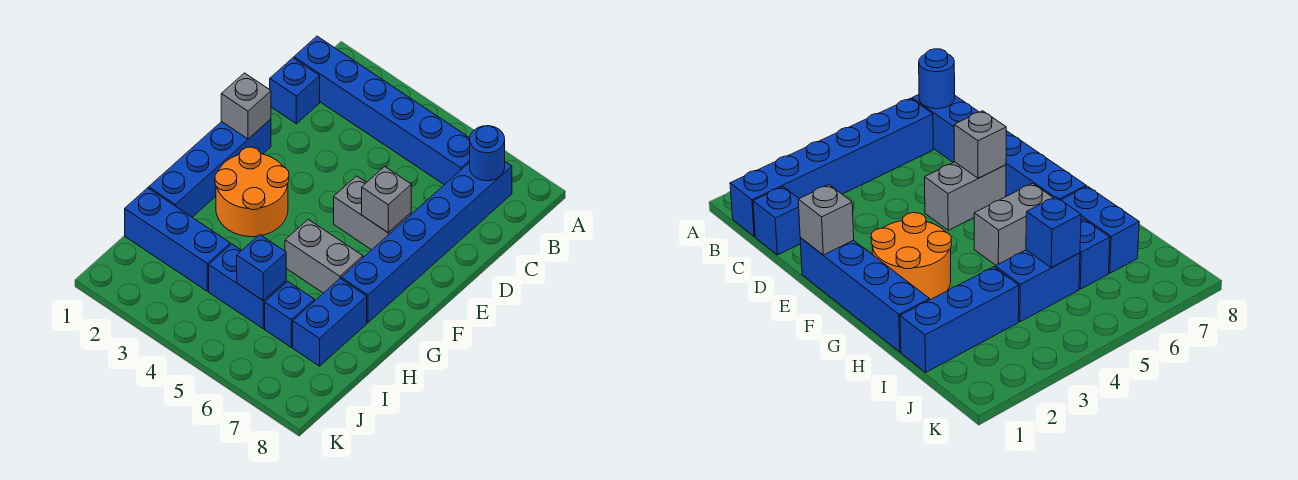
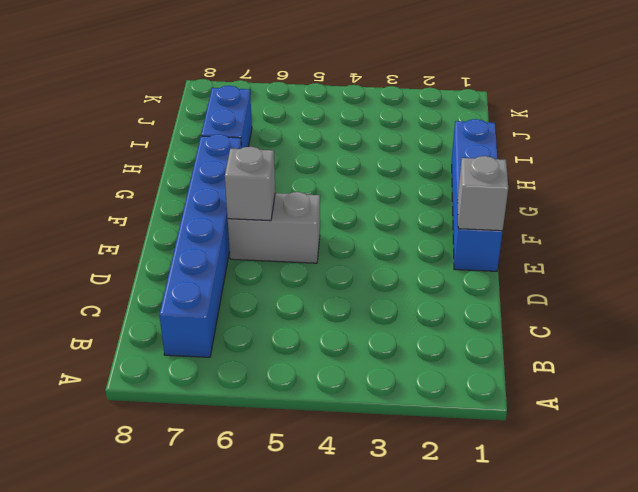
none -> blue 1x6 brick [294,36,470,185]
none -> blue 1x1 brick [270,58,320,124]
none -> orange 2x2 round brick [215,147,289,237]

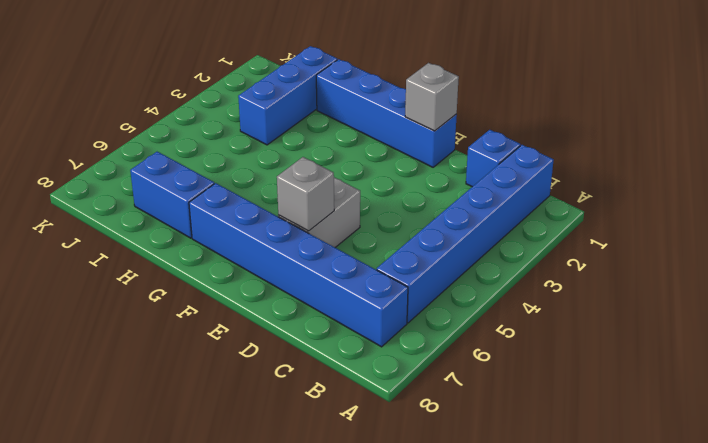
none -> orange 2x2 round brick [215,147,289,237]
none -> grey 1x2 brick [285,219,363,293]
none -> blue 1x2 brick [209,244,286,329]

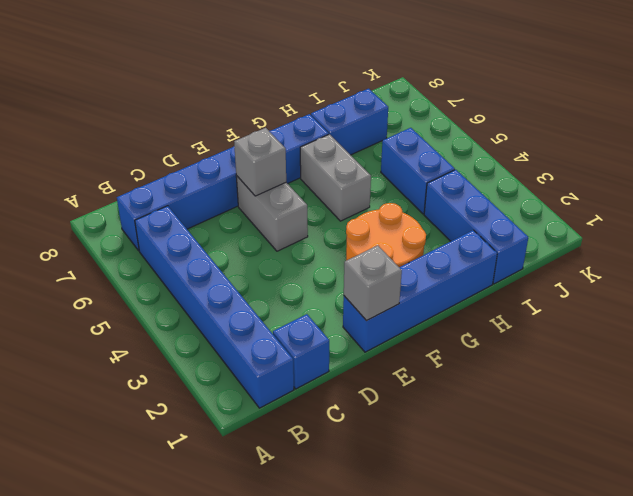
none -> blue 1x1 brick [265,282,315,347]
none -> blue 1x1 round brick [470,126,505,181]
none -> blue 1x1 brick [237,235,286,301]

